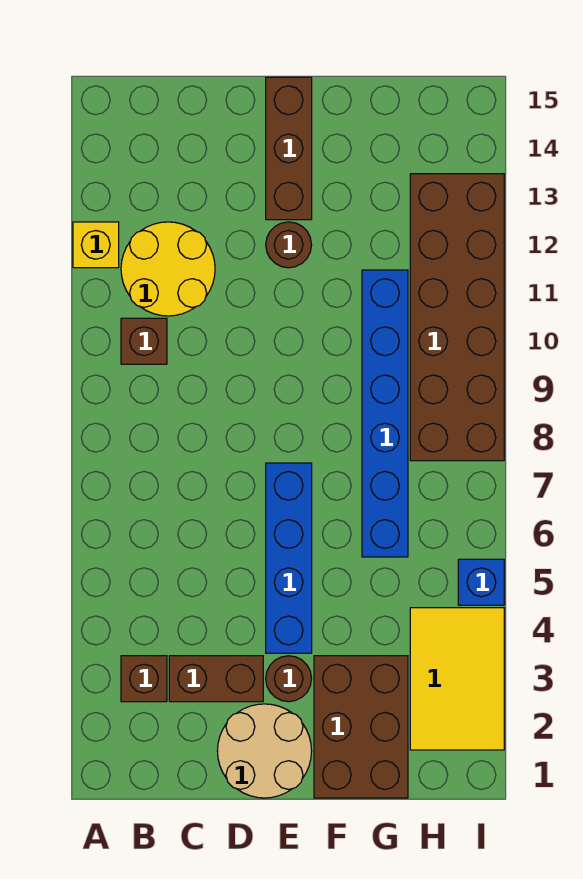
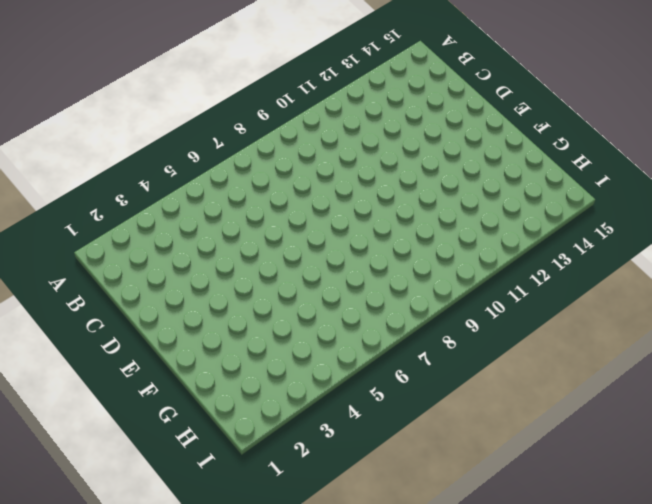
none -> yellow 1x1 brick [73,222,119,268]
none -> brown 1x1 brick [121,656,167,702]
none -> brown 1x1 brick [121,318,167,364]

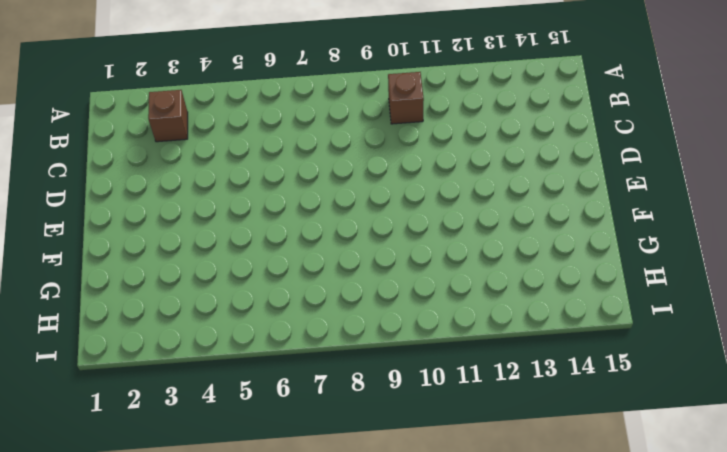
none -> yellow 1x1 brick [73,222,119,268]
none -> yellow 2x2 round brick [121,222,215,316]
none -> brown 1x2 brick [169,656,263,702]

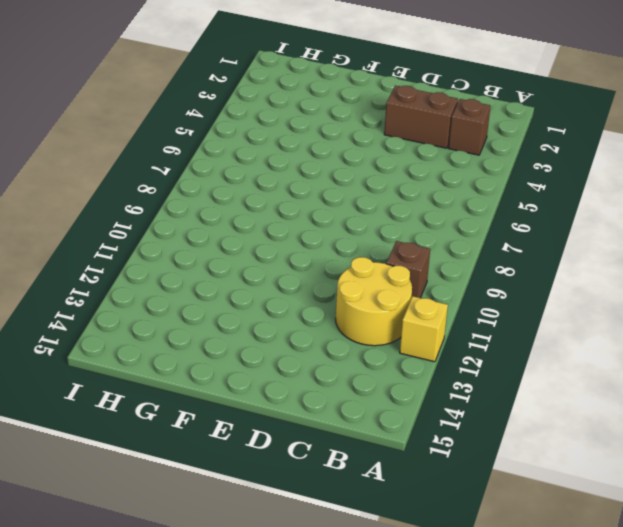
none -> tan 2x2 round brick [218,704,312,798]
none -> brown 1x1 round brick [266,656,312,702]
none -> blue 1x4 brick [266,463,312,653]

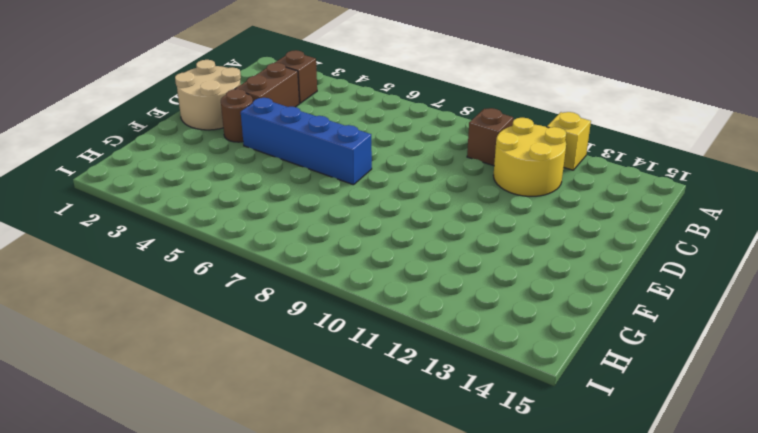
none -> brown 1x1 round brick [266,222,311,268]
none -> brown 1x3 brick [266,77,312,220]
none -> brown 2x3 brick [314,656,408,798]

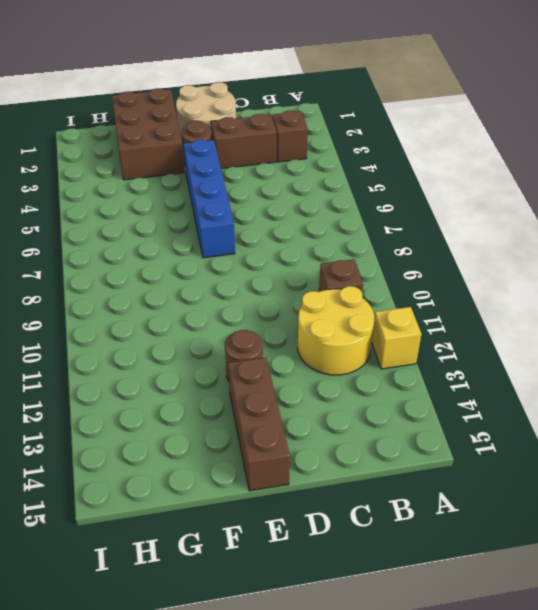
none -> blue 1x6 brick [362,270,408,557]
none -> yellow 2x3 tile [410,608,504,750]
none -> brown 2x6 brick [410,174,504,461]

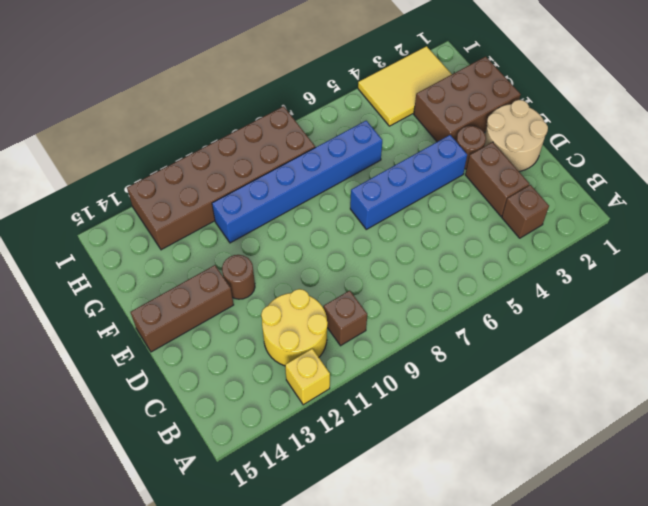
none -> blue 1x1 brick [458,559,504,605]

